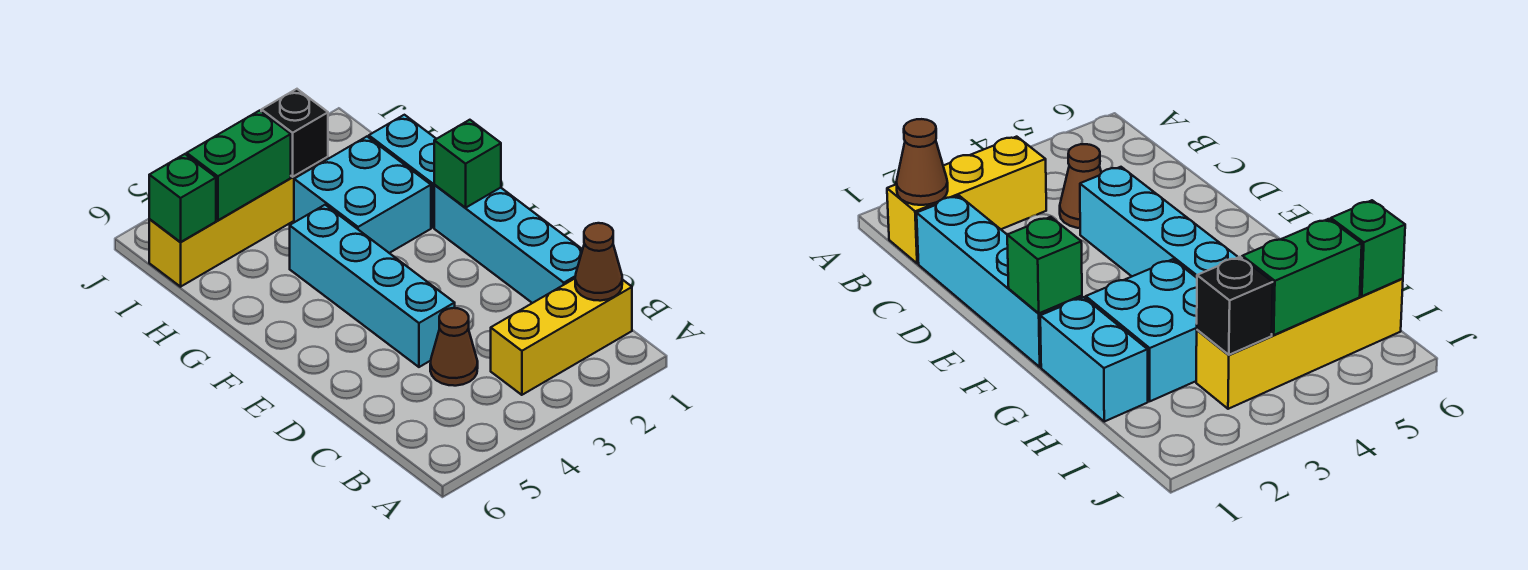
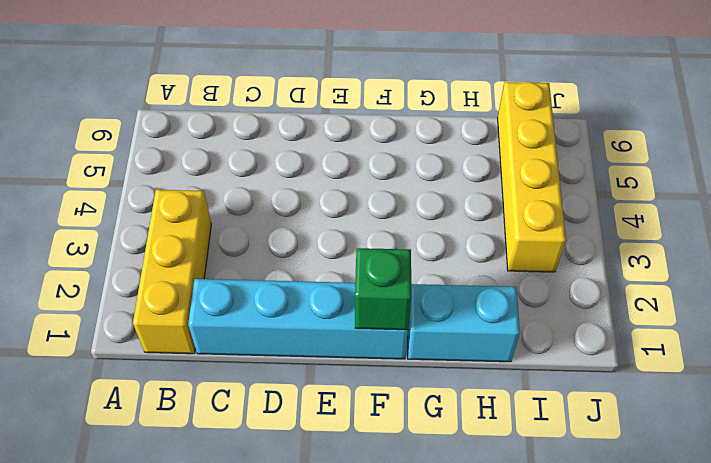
none -> brown 1x1 cone [430,308,478,386]
none -> cyan 1x4 brick [290,205,455,367]
none -> cyan 2x2 brick [294,137,431,253]

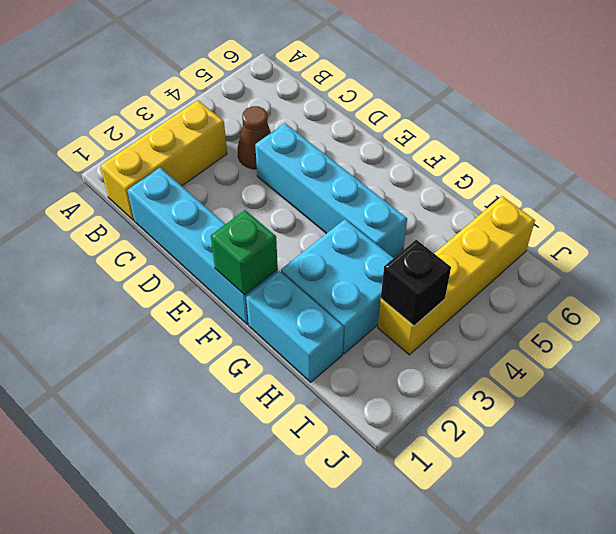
none -> brown 1x1 cone [575,223,622,301]
none -> green 1x2 brick [187,111,291,220]
none -> green 1x1 brick [149,154,216,242]

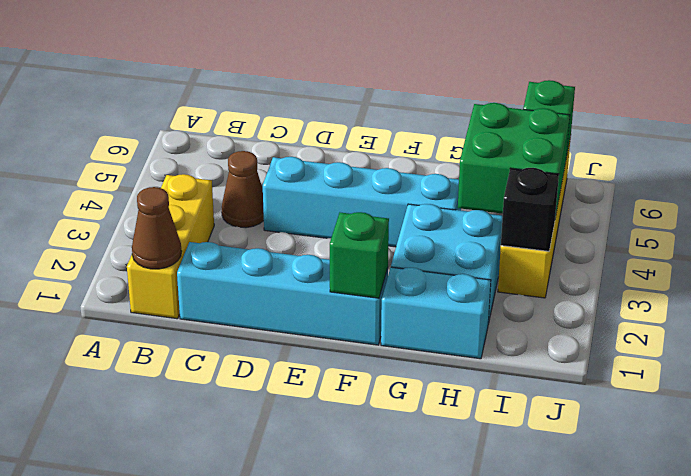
green 2x2 brick [458,103,570,217] -> green 1x2 brick [187,111,291,220]

